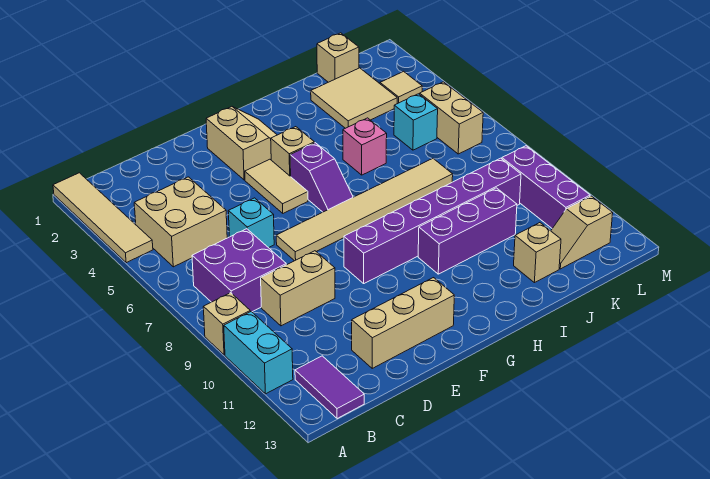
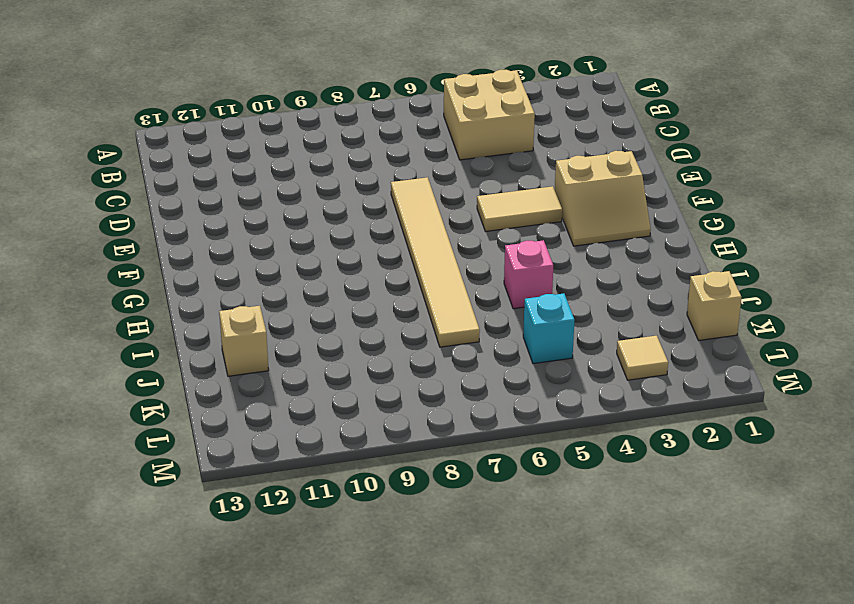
none -> tan 1x4 tile [53,173,153,263]
none -> tan 1x1 brick [203,293,250,355]
none -> cyan 1x2 brick [224,312,293,394]

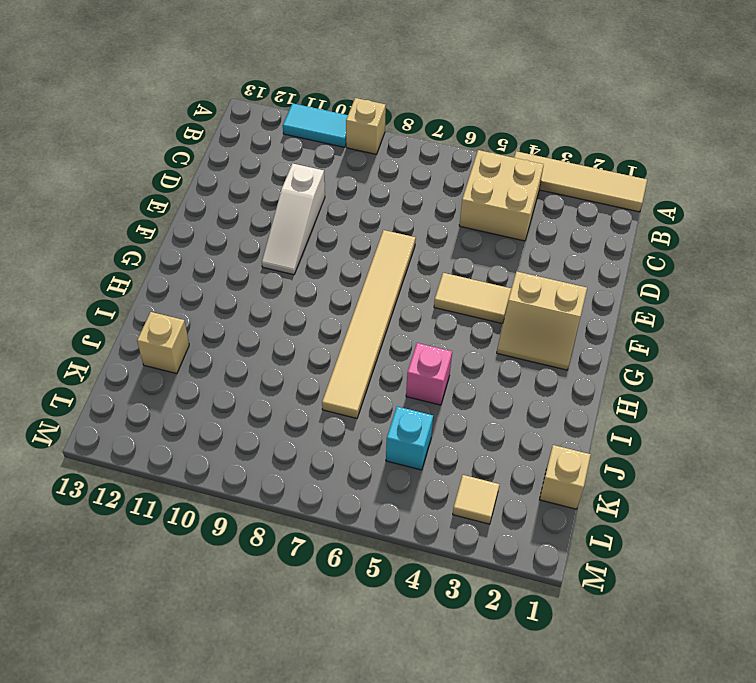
cyan 1x2 tile [283,103,348,147] -> cyan 1x2 brick [224,312,293,394]
white 1x3 slope [262,164,325,275] -> none
none -> purple 2x2 brick [192,229,286,312]
none -> purple 1x2 tile [295,356,364,419]
none -> tan 1x2 brick [261,251,335,326]

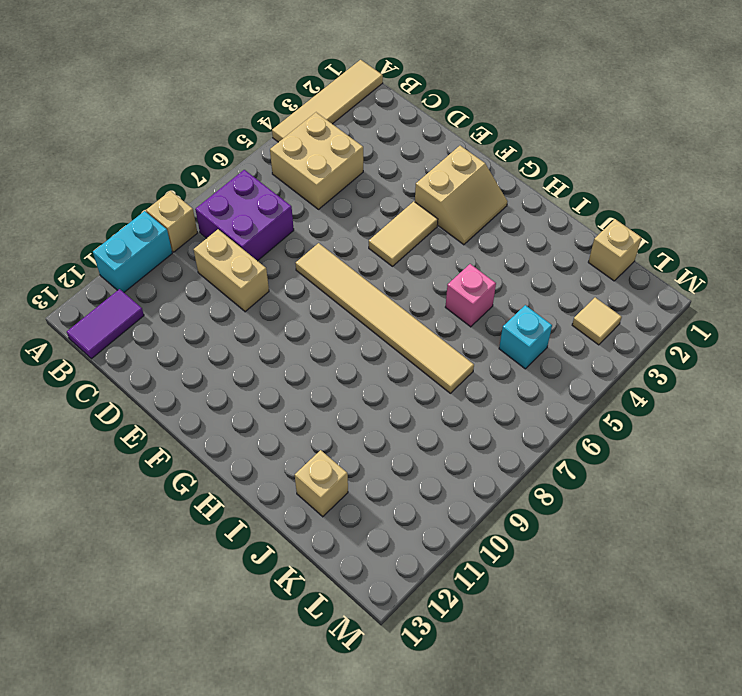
none -> cyan 1x1 brick [228,198,274,248]
none -> tan 1x3 brick [352,278,454,368]
none -> purple 1x6 brick [344,158,521,283]

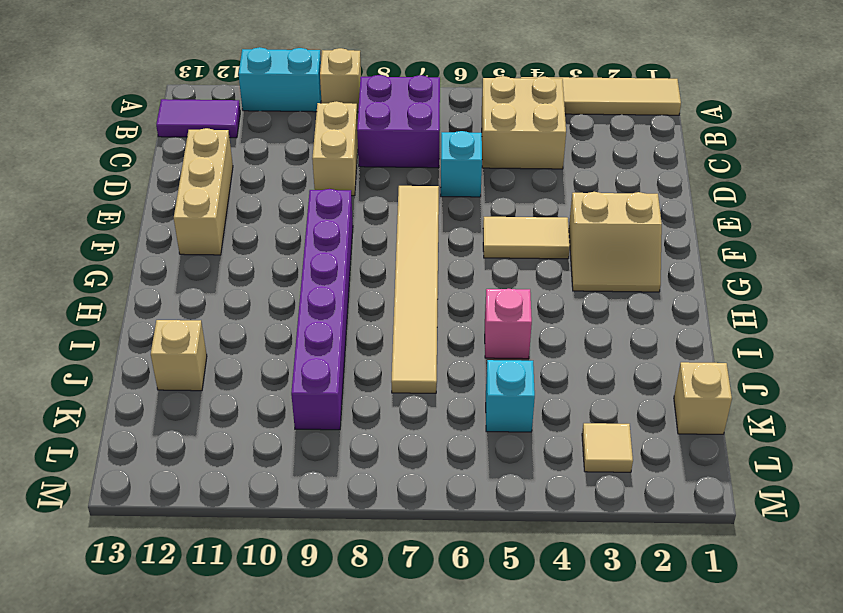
none -> tan 1x1 brick [271,127,314,177]
none -> purple 1x2 slope [290,143,353,212]
none -> purple 1x3 brick [418,188,517,274]

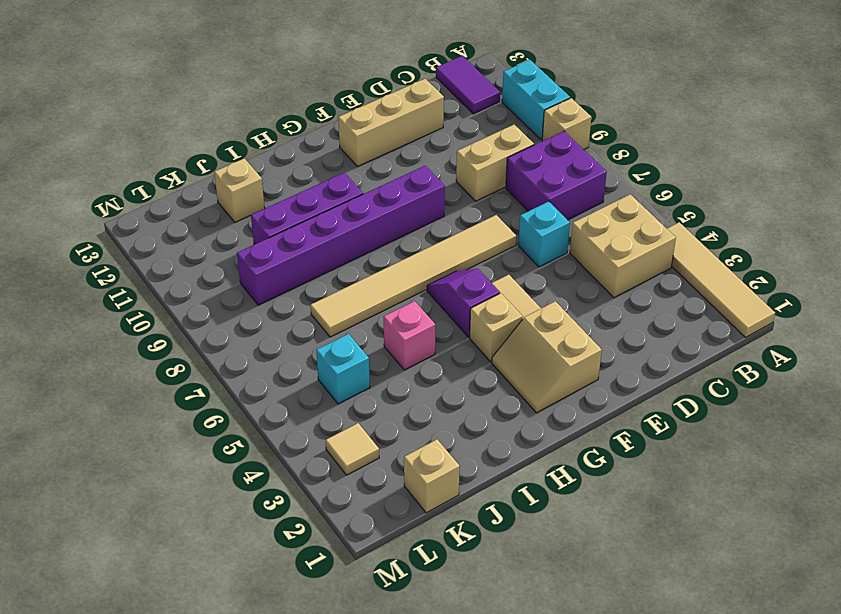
none -> tan 2x2 tile [311,68,397,128]
none -> tan 1x2 slope [551,196,613,269]
none -> tan 1x2 brick [420,82,483,154]

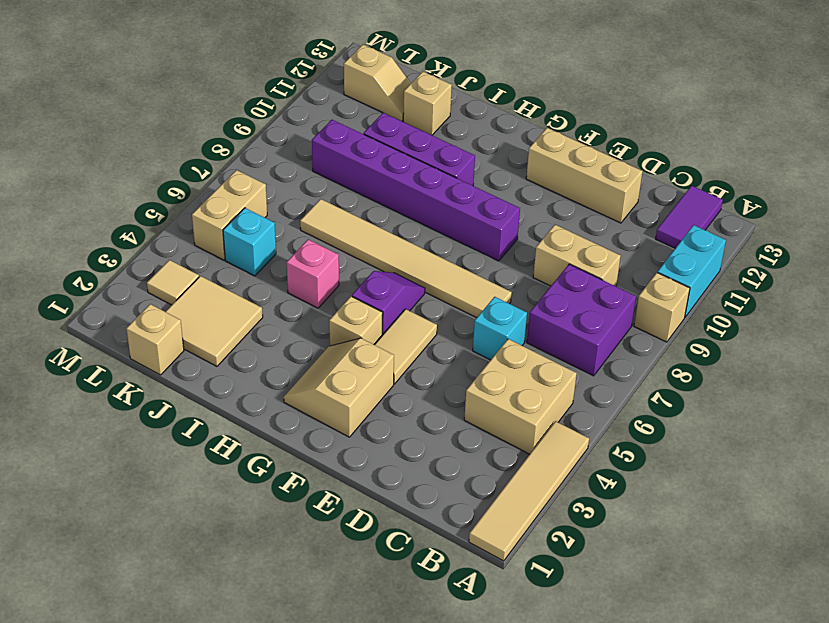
none -> purple 1x3 brick [502,146,590,229]

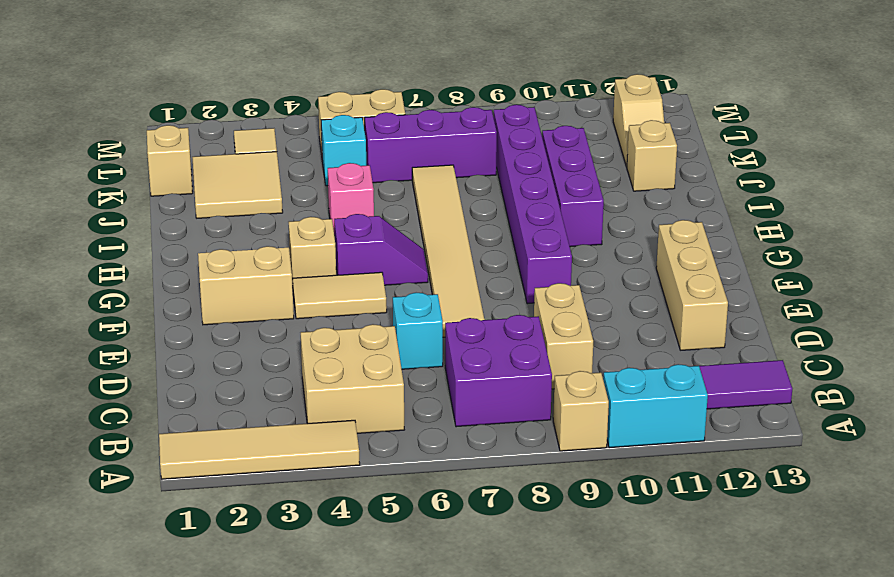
purple 1x3 brick [365,107,497,183] -> purple 1x3 brick moved to [502,146,590,229]

